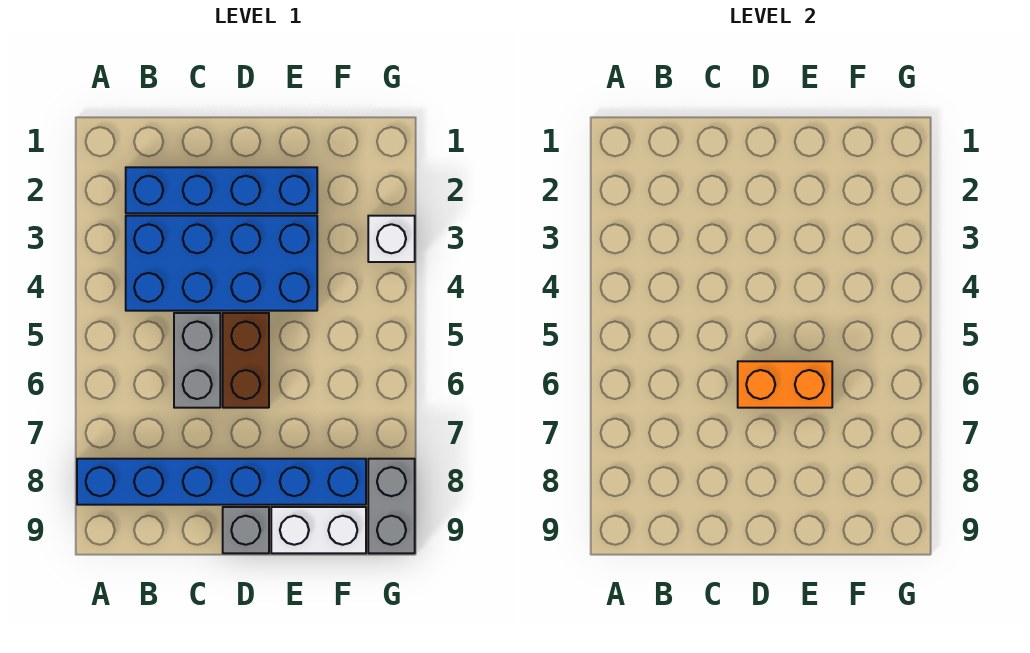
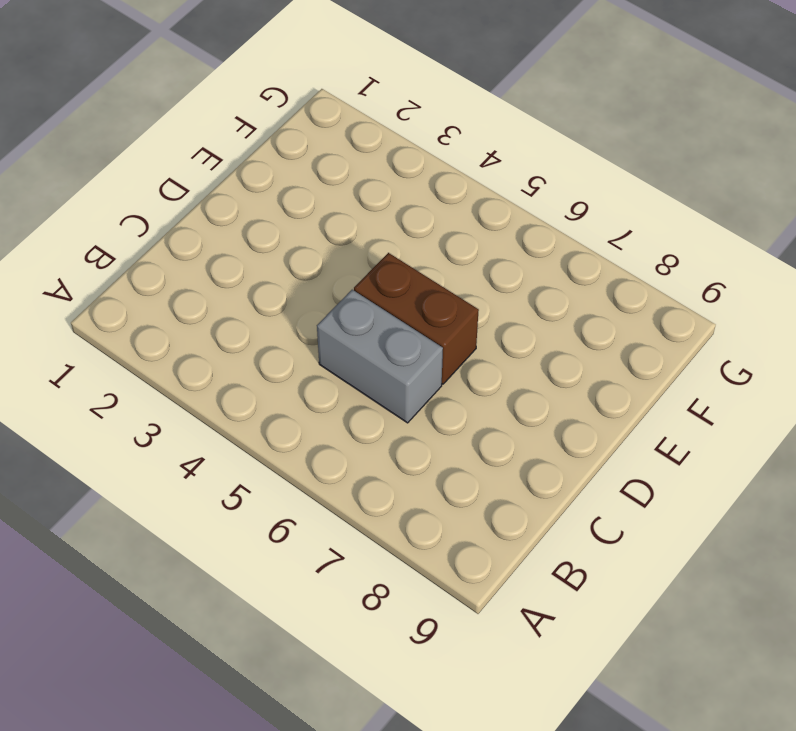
none -> blue 1x6 brick [77,459,366,505]
none -> blue 1x4 brick [126,167,317,213]

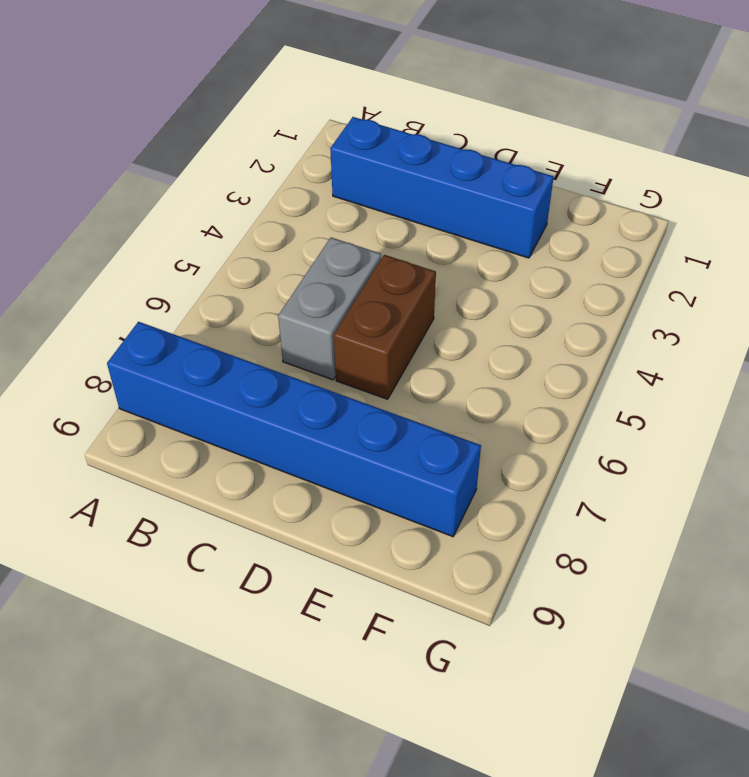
none -> blue 2x4 brick [126,216,317,311]
none -> grey 1x1 brick [223,507,269,553]

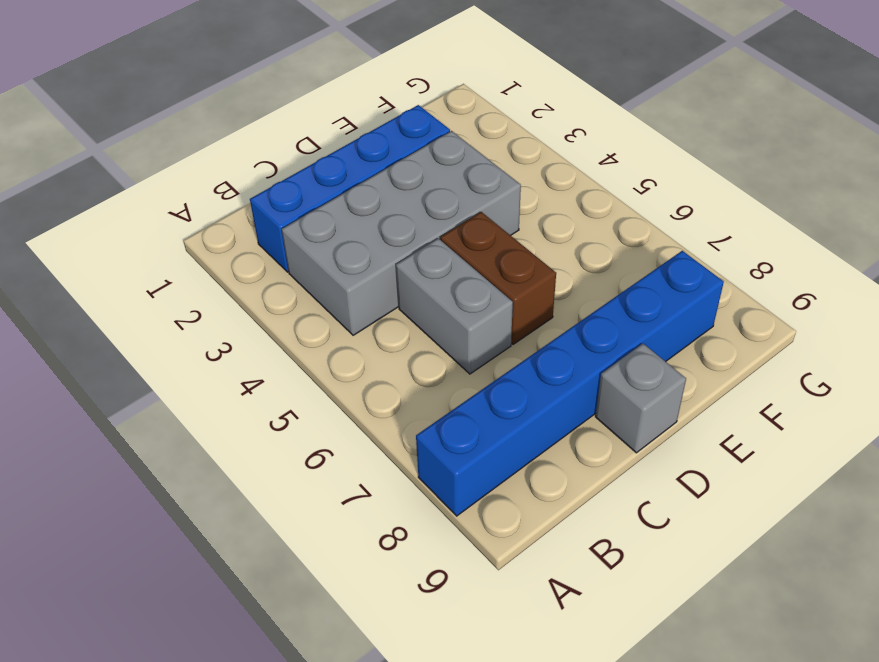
grey 2x4 brick [282,131,521,335] -> blue 2x4 brick [126,216,317,311]
none -> white 1x2 brick [271,507,366,553]
none -> white 1x1 brick [368,216,415,262]

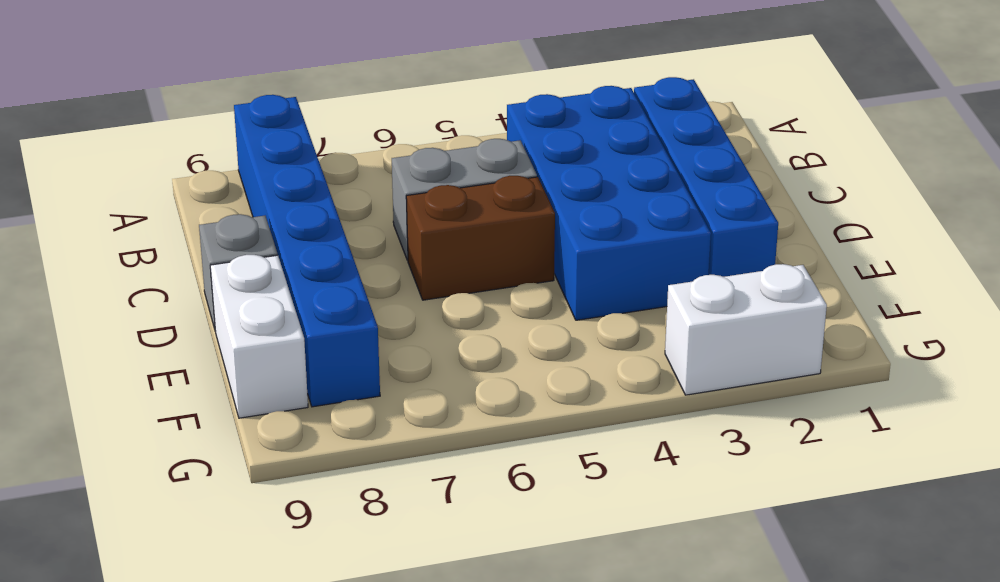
white 1x2 brick [665,264,827,395] -> white 1x1 brick [368,216,415,262]
none -> grey 1x2 brick [368,459,415,553]
none -> orange 1x2 brick [738,361,832,408]

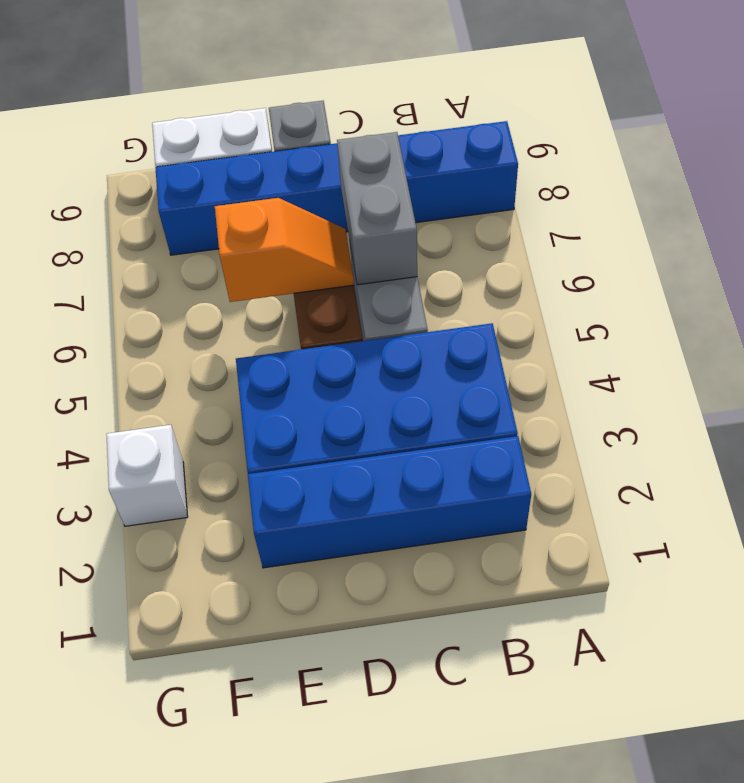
grey 1x2 brick [337,132,417,285] -> grey 1x2 brick moved to [368,459,415,553]
orange 1x2 slope [215,198,354,302] -> orange 1x2 brick [738,361,832,408]

